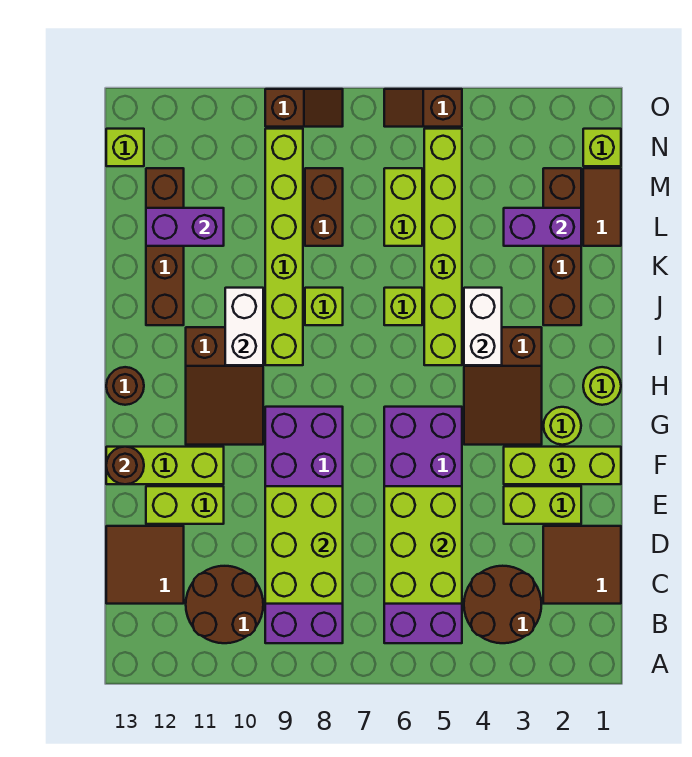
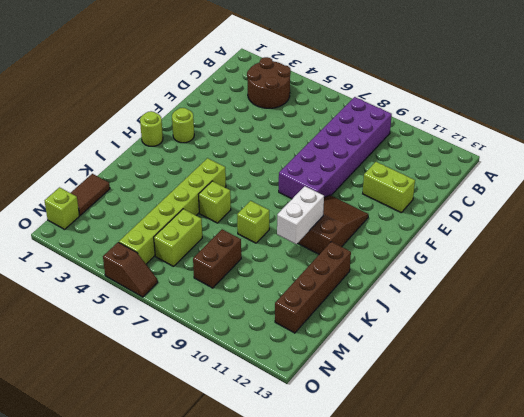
none -> purple 2x6 brick [384,407,462,643]
none -> brown 2x2 round brick [186,566,263,643]
none -> brown 2x2 tile [543,526,621,604]
none -> brown 2x2 tile [106,526,184,604]

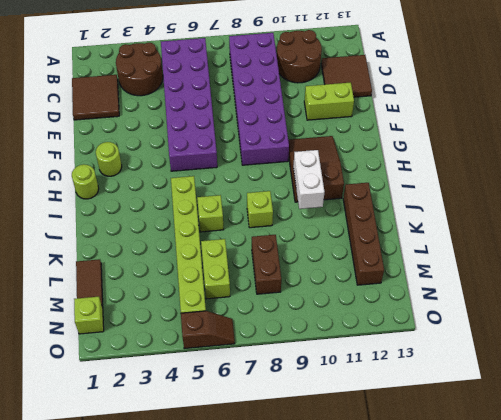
none -> lime 1x2 brick [504,486,581,524]
none -> lime 1x3 brick [504,447,621,484]
none -> lime 1x3 brick [106,447,224,484]
none -> brown 2x3 slope [464,327,542,445]

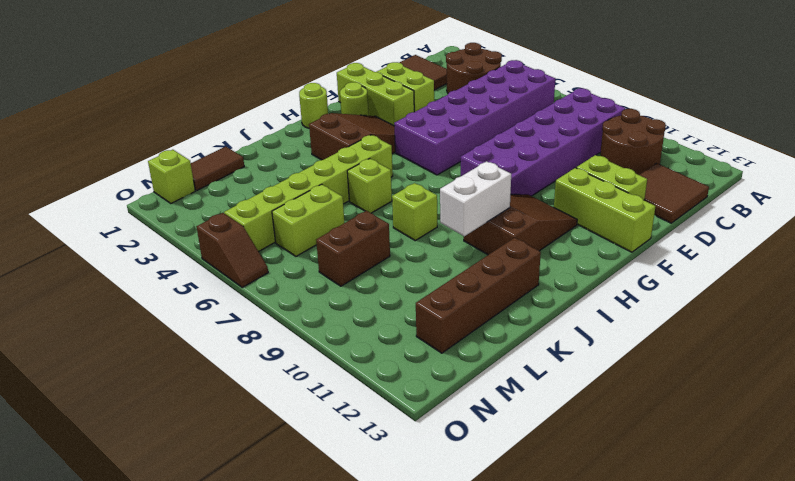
none -> brown 1x1 round brick [106,367,144,405]
none -> lime 1x6 brick [265,129,303,365]
none -> brown 1x4 brick [543,168,581,325]
none -> lime 1x1 brick [106,129,144,166]

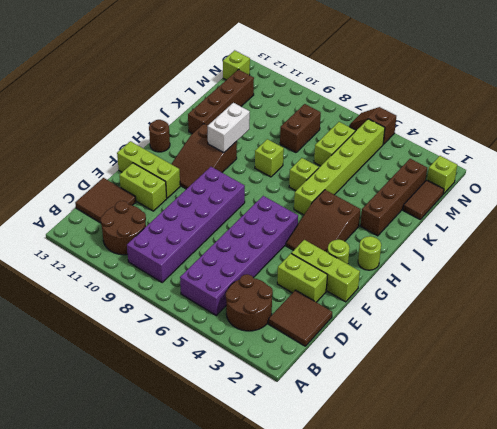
none -> lime 1x6 brick [265,129,303,365]
none -> brown 1x2 slope [265,89,343,127]
none -> lime 2x3 brick [384,486,462,604]
none -> lime 2x3 brick [265,486,343,604]

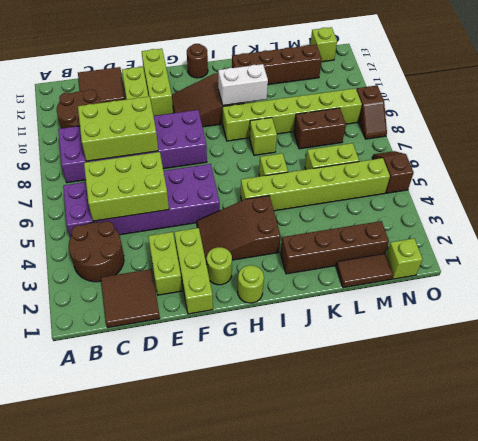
none -> brown 1x1 round brick [106,447,144,484]
none -> white 1x2 brick [464,288,502,365]
none -> purple 1x2 brick [504,208,581,246]
none -> purple 1x2 brick [146,208,224,246]

